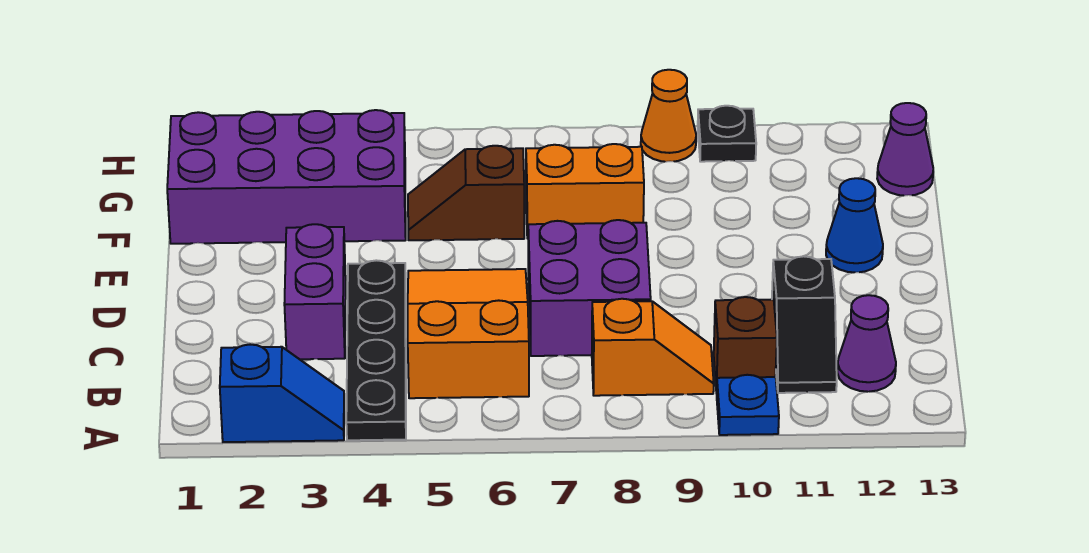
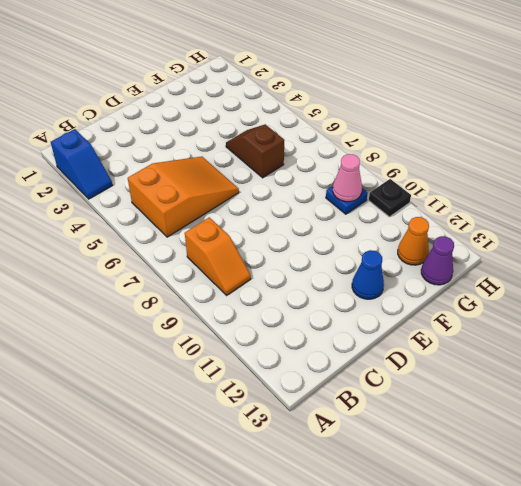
blue 1x1 plate [326,186,368,214] -> blue 1x1 plate moved to [717,375,779,435]
pink 1x1 cone [333,154,362,202] -> none
orange 1x1 cone [398,217,429,265] -> orange 1x1 cone moved to [641,70,696,162]
none -> black 1x4 plate [346,260,406,440]
none -> brown 1x1 brick [714,297,777,393]
none -> black 1x2 slope [772,256,837,393]

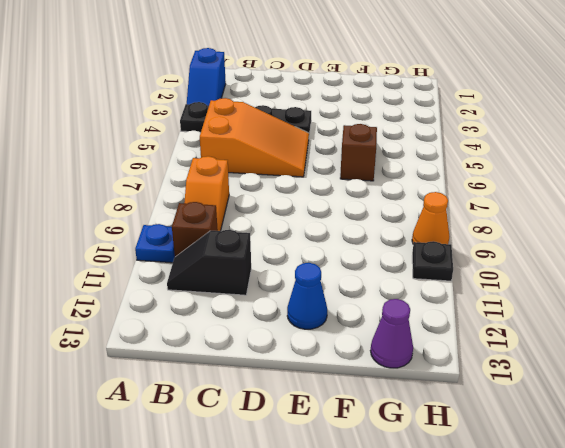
none -> purple 1x1 cone [837,295,896,392]
none -> purple 1x2 brick [284,224,346,359]
none -> purple 2x2 brick [528,220,651,356]

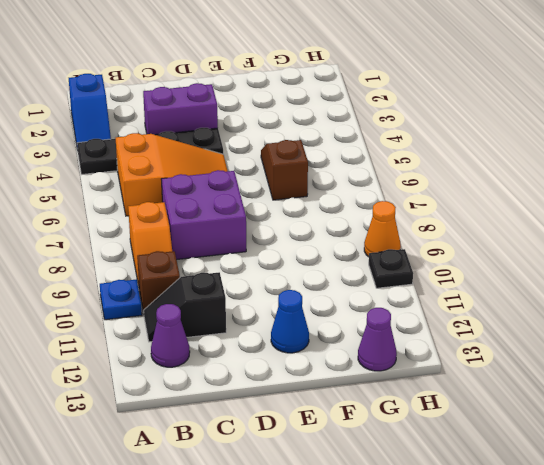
none -> purple 2x4 brick [167,110,406,244]
none -> orange 1x2 brick [526,144,644,238]

